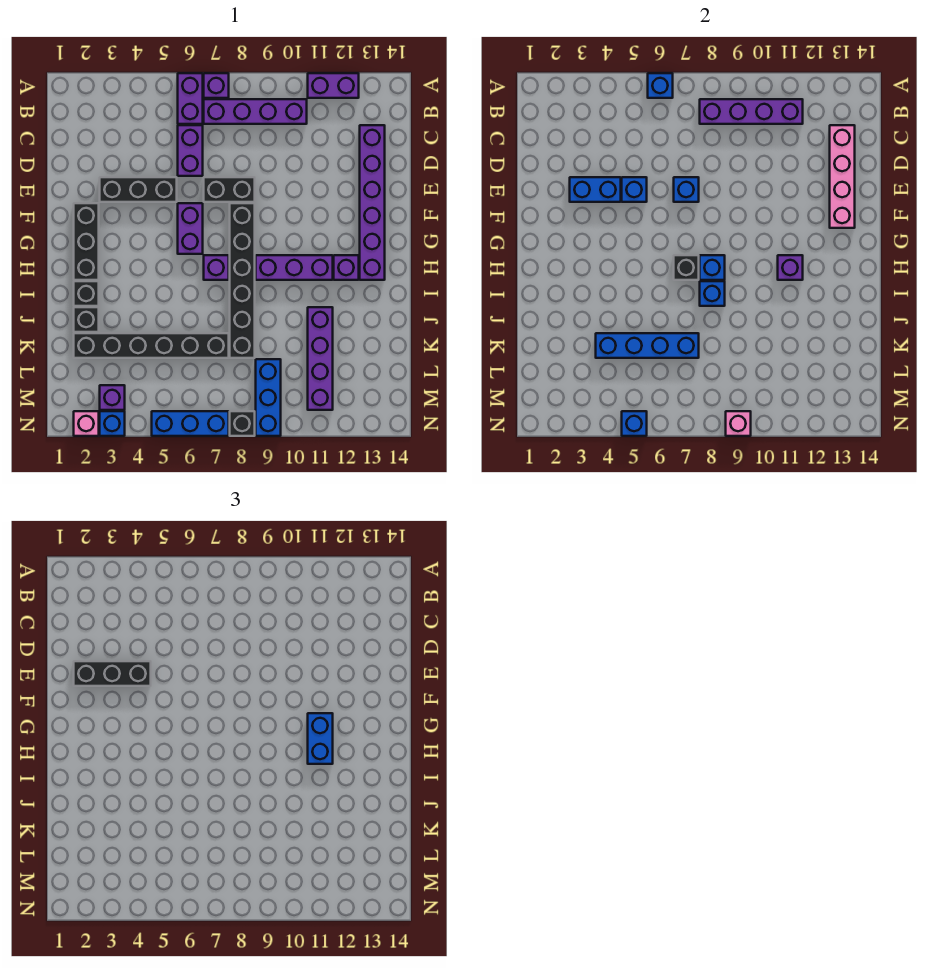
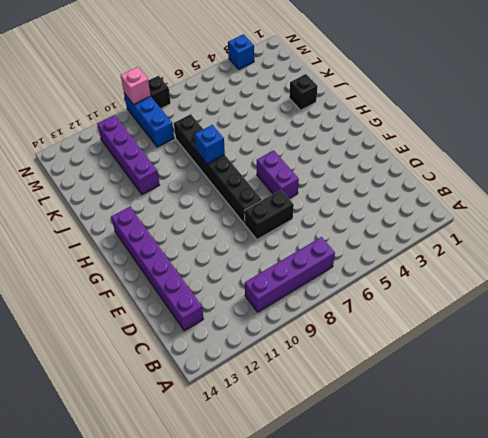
none -> purple 1x2 brick [178,73,203,124]
none -> purple 1x1 brick [204,73,229,98]
none -> purple 1x2 brick [308,73,359,98]
none -> purple 1x2 brick [178,125,203,176]

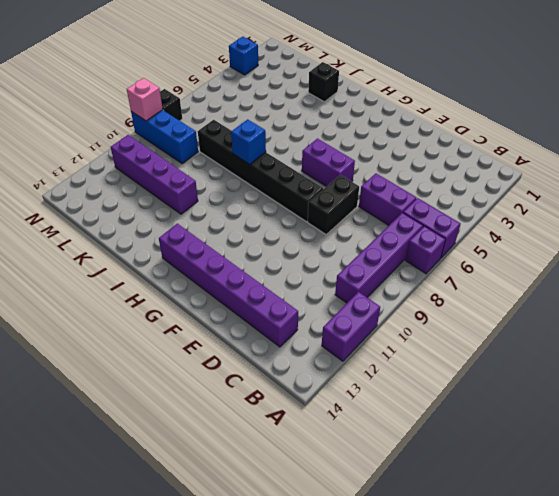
none -> black 1x3 brick [100,177,177,202]
none -> black 1x3 brick [74,203,99,280]
none -> purple 1x1 brick [204,255,229,280]
none -> purple 1x3 brick [256,255,333,280]

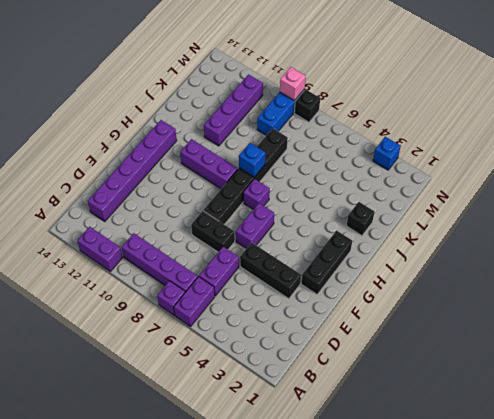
none -> purple 1x1 brick [334,255,359,280]
none -> black 1x1 brick [74,281,99,306]
none -> black 1x6 brick [74,333,229,358]
none -> purple 1x1 brick [100,385,125,410]

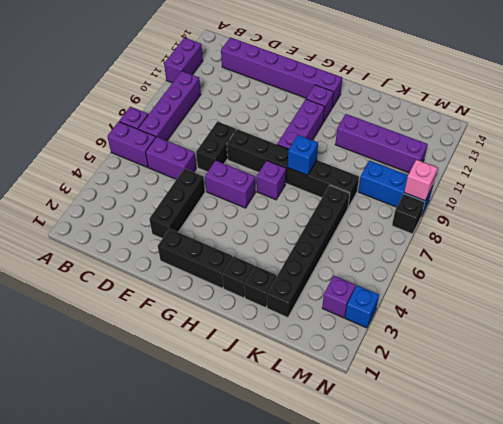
none -> pink 1x1 brick [74,411,99,436]
none -> blue 1x3 brick [152,411,229,436]
none -> blue 1x1 brick [648,73,673,98]
none -> purple 1x4 brick [700,99,803,124]

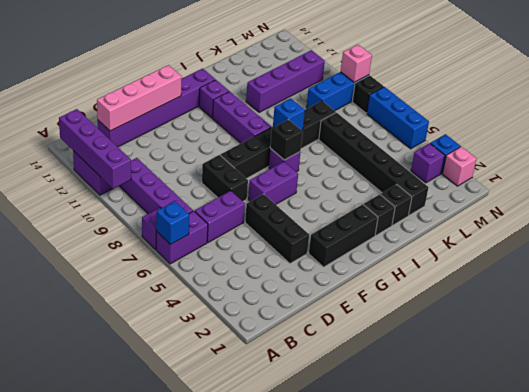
purple 1x4 brick [59,109,131,189] -> purple 1x4 brick moved to [700,99,803,124]
none -> blue 1x2 brick [570,177,621,202]
none -> blue 1x1 brick [622,177,647,202]
none -> blue 1x1 brick [674,177,699,202]
none -> blue 1x1 brick [700,255,725,280]

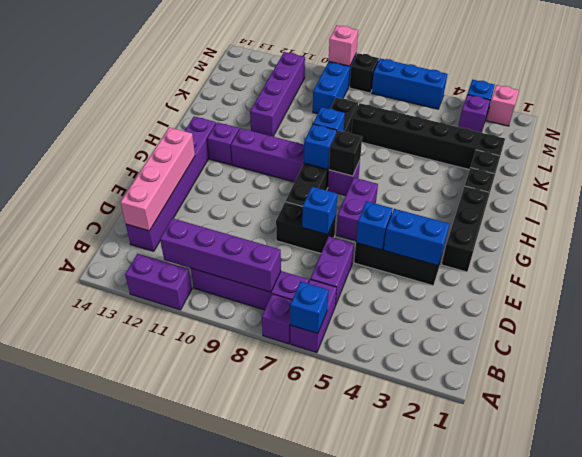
none -> purple 1x1 brick [778,255,803,280]
none -> blue 1x4 brick [596,333,699,358]
none -> blue 1x1 brick [622,411,647,436]
none -> black 1x3 brick [74,661,151,686]

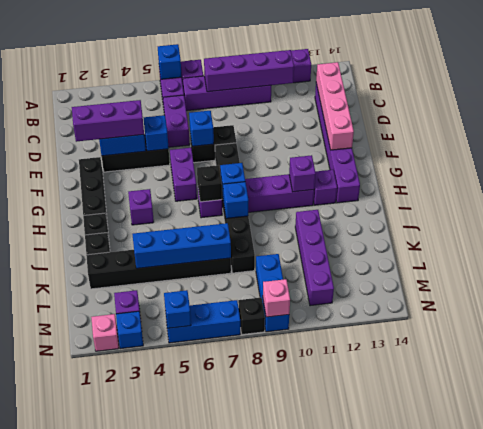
purple 1x3 brick [72,100,144,142] -> black 1x3 brick [74,661,151,686]
purple 1x1 brick [128,189,154,225] -> none
none -> blue 1x2 brick [308,713,333,764]

